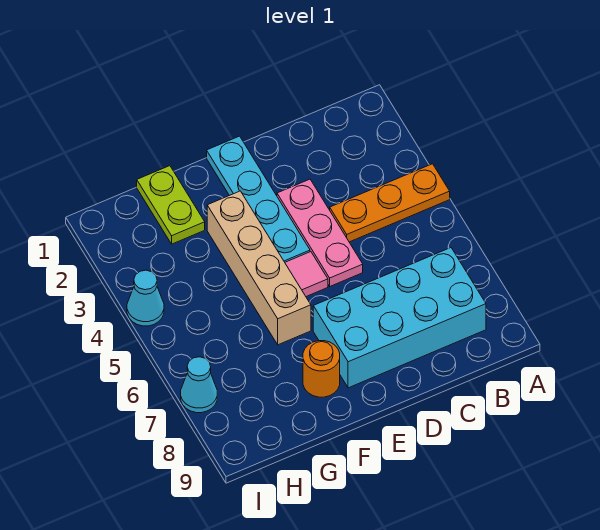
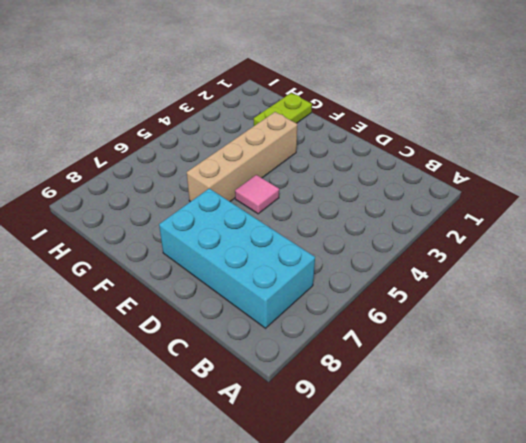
none -> orange 1x3 plate [330,164,450,242]
none -> pink 1x3 plate [277,179,363,286]

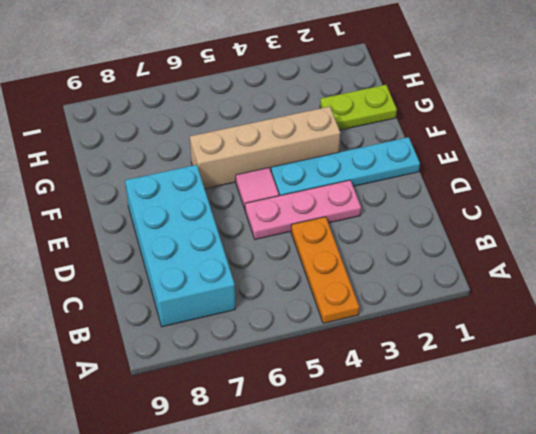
none -> orange 1x1 round brick [303,341,340,397]
none -> cyan 1x1 cone [127,270,164,326]

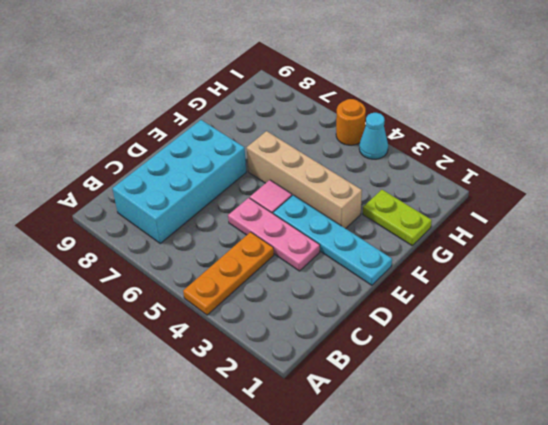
orange 1x1 round brick [336,99,366,145] -> orange 1x1 round brick moved to [303,341,340,397]
none -> cyan 1x1 cone [181,357,217,413]

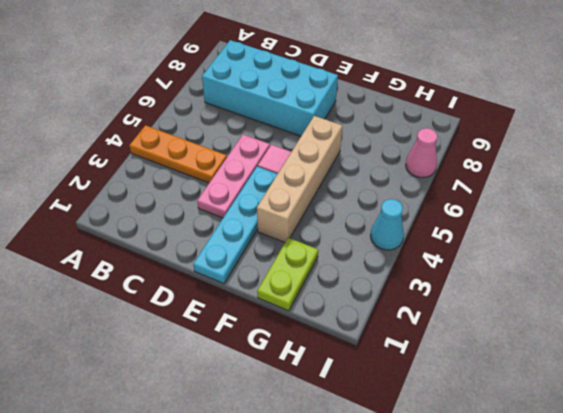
pink 1x1 cone [406,128,437,178] -> cyan 1x1 cone [181,357,217,413]
none -> orange 1x1 round brick [303,341,340,397]

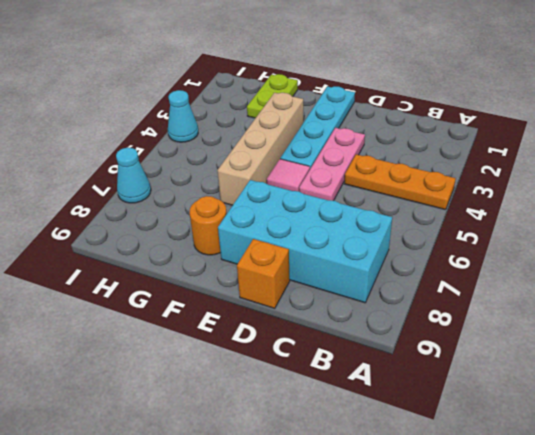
orange 1x1 brick [237,239,290,308] -> none

